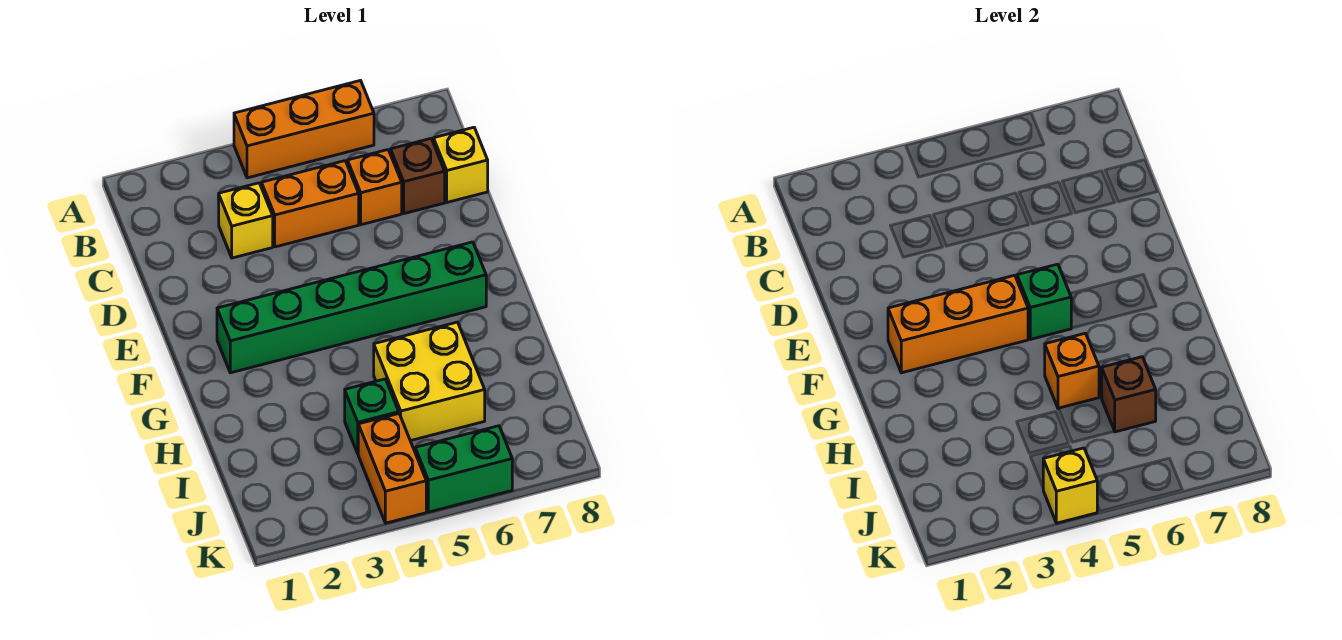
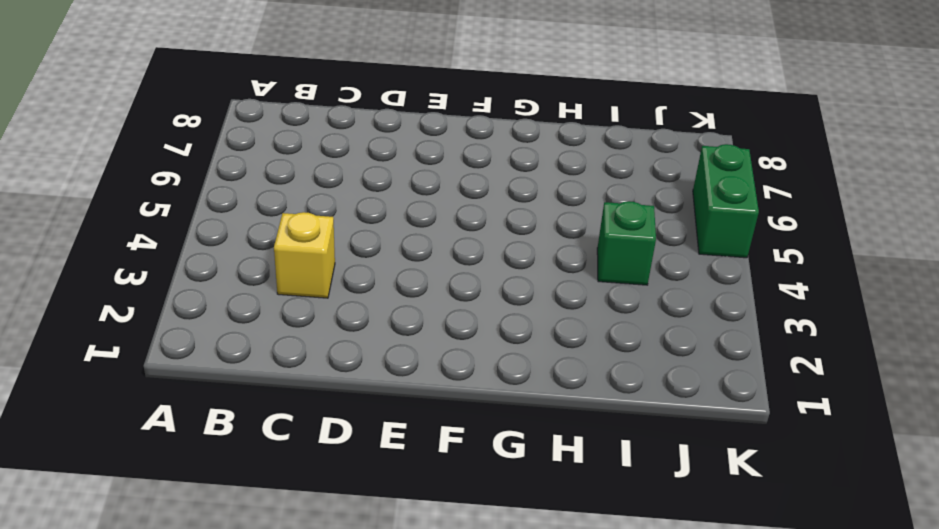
none -> orange 1x3 brick [234,81,374,178]
none -> orange 1x2 brick [261,161,359,247]
none -> orange 1x1 brick [348,150,402,225]

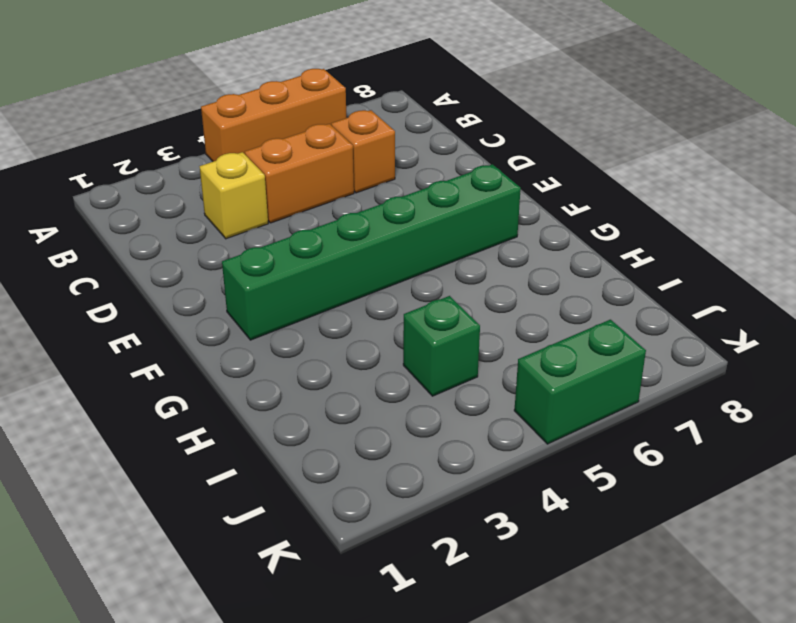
none -> brown 1x1 brick [391,139,445,214]
none -> yellow 1x1 brick [434,127,488,202]
none -> yellow 2x2 brick [374,322,485,441]

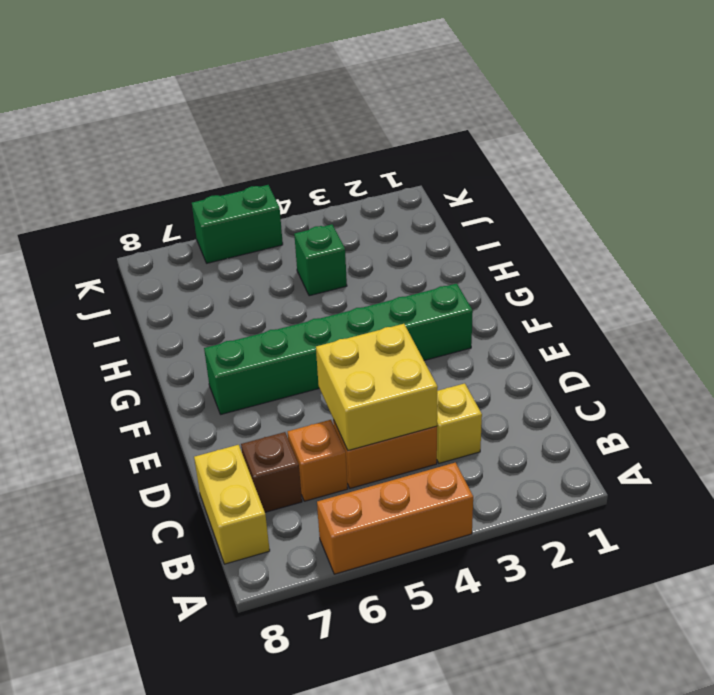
yellow 1x2 brick [194,445,270,564] -> yellow 1x1 brick [434,127,488,202]
yellow 2x2 brick [316,324,438,451] -> yellow 2x2 brick moved to [374,322,485,441]
none -> orange 1x2 brick [358,414,426,523]
none -> orange 1x3 brick [888,275,1028,373]
none -> green 1x1 brick [1017,264,1071,339]

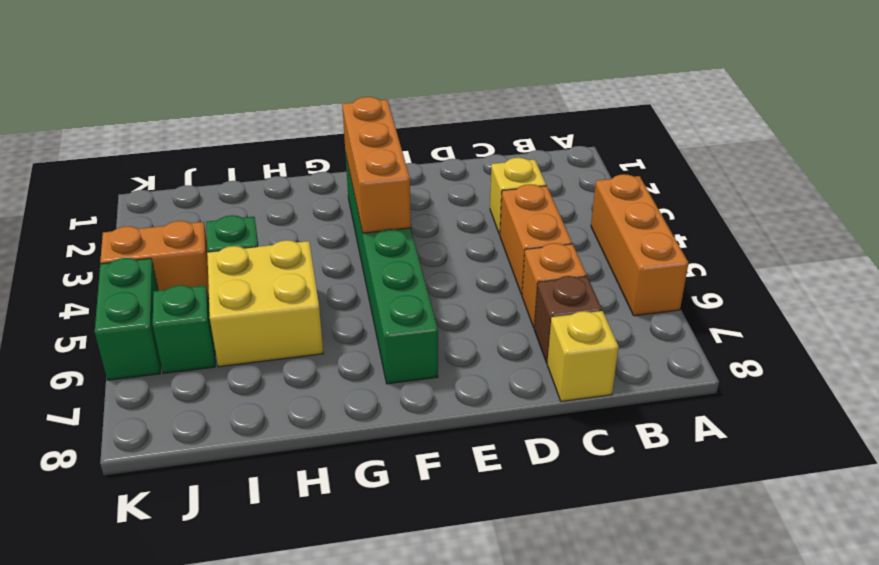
green 1x1 brick [153,285,215,373] -> green 1x1 brick moved to [1017,264,1071,339]
none -> orange 1x1 brick [1045,333,1099,408]
none -> brown 1x1 brick [1102,357,1156,432]
none -> yellow 1x1 brick [1043,448,1097,523]

